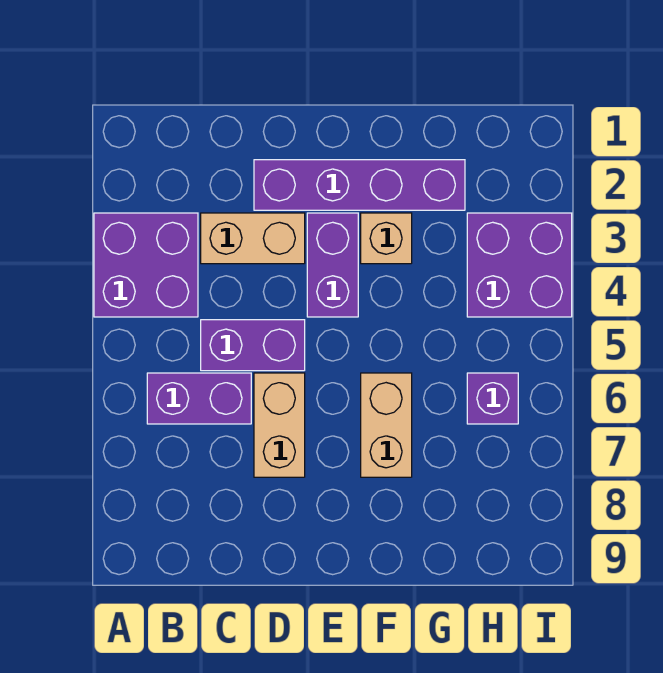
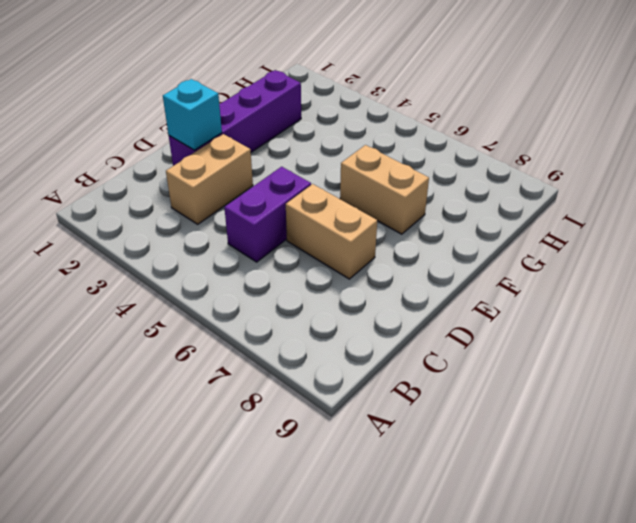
cyan 1x1 brick [163,79,222,150] -> none
none -> purple 2x2 brick [94,213,198,317]
none -> purple 1x2 brick [147,373,251,424]

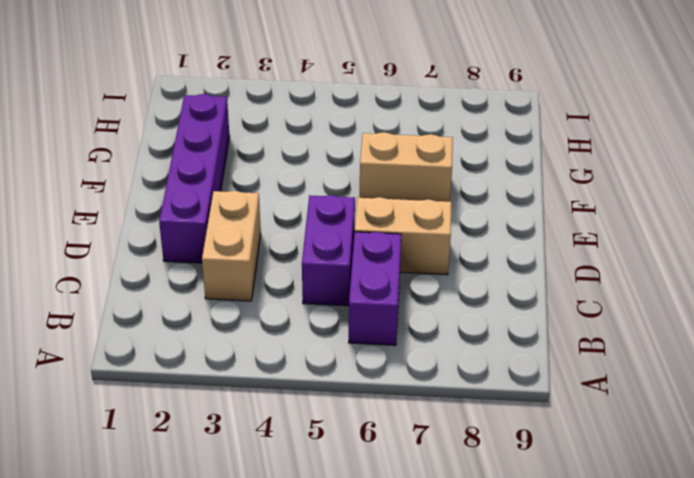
none -> purple 2x2 brick [94,213,198,317]
none -> purple 1x2 brick [307,213,358,317]

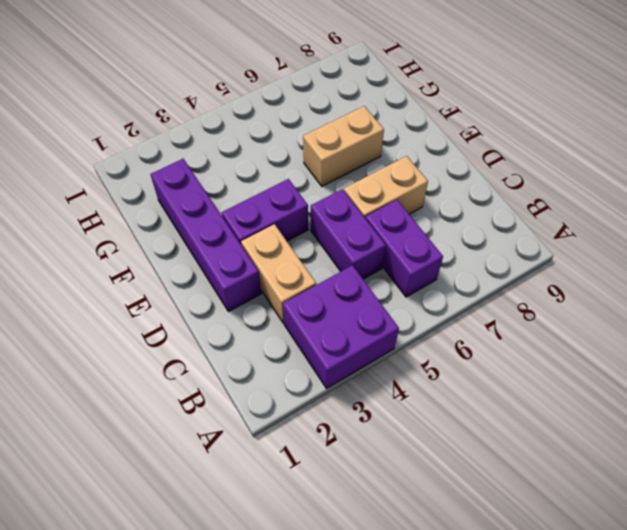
none -> tan 1x1 brick [361,213,412,264]
none -> purple 2x2 brick [467,213,572,317]

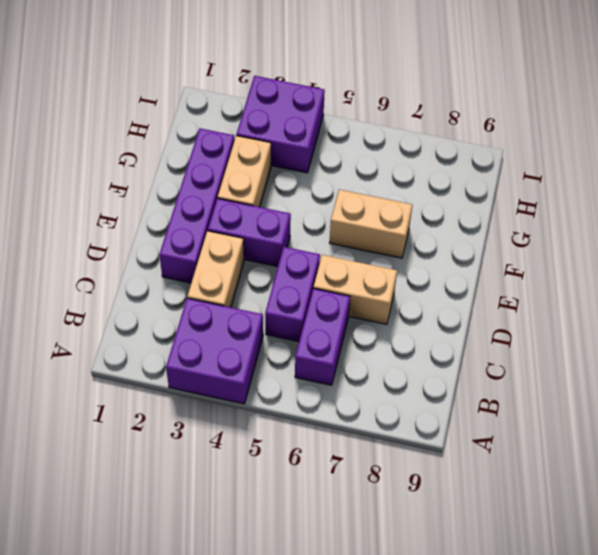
tan 1x2 brick [217,136,271,207] -> tan 1x1 brick [361,213,412,264]
none -> purple 1x1 brick [467,373,518,424]

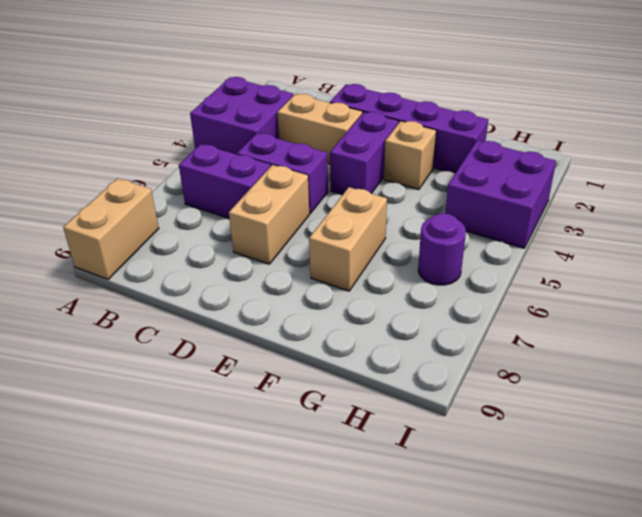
tan 1x2 brick [63,178,159,279] -> none
purple 1x1 round brick [418,213,466,285] -> purple 1x1 brick [467,373,518,424]

